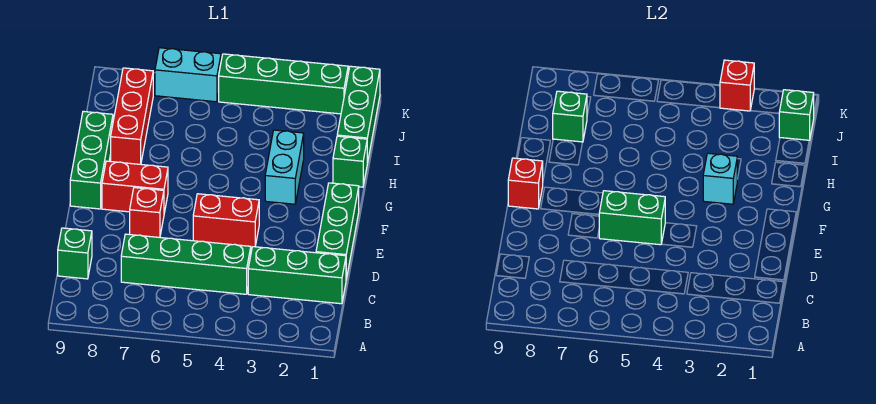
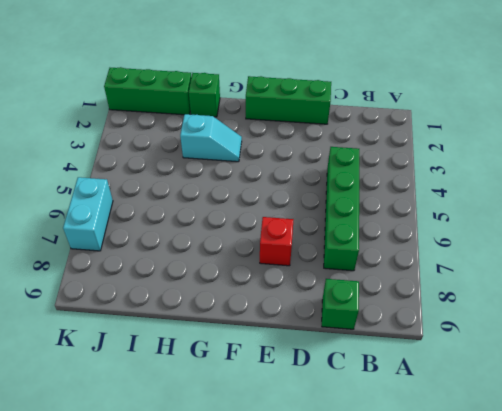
cyan 1x2 slope [180,114,242,162] -> cyan 1x2 brick [265,130,304,204]
none -> green 1x3 brick [248,247,346,304]
none -> red 1x2 brick [193,194,259,247]
none -> red 1x2 brick [102,161,168,213]

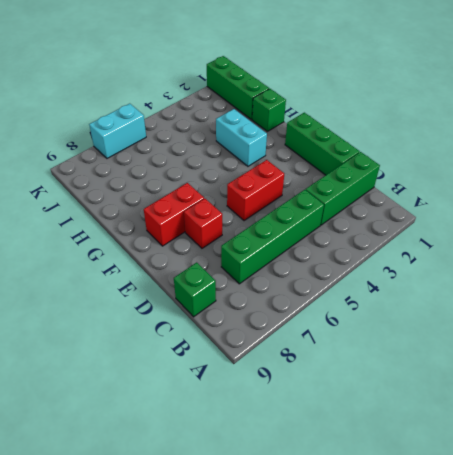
none -> green 1x3 brick [70,111,113,209]
none -> red 1x3 brick [111,68,153,164]
none -> green 1x4 brick [219,54,348,114]

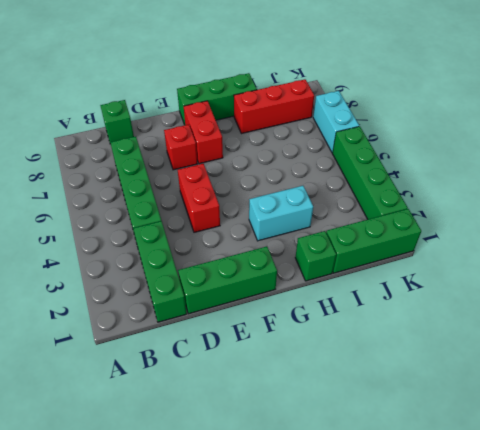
none -> green 1x2 brick [599,191,665,245]
none -> red 1x1 brick [508,158,543,209]
none -> cyan 1x1 brick [703,153,737,204]

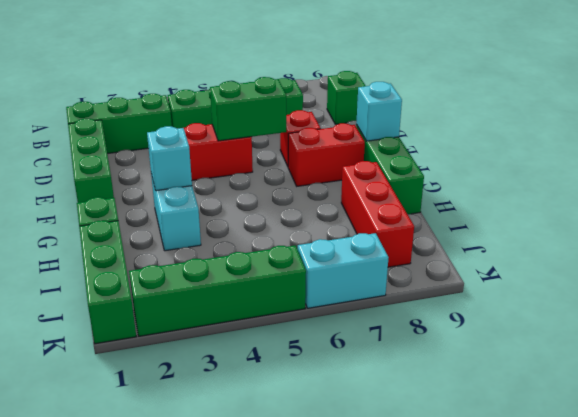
cyan 1x1 brick [356,82,402,141] -> red 1x1 brick [508,158,543,209]
none -> green 1x1 brick [553,91,587,142]
none -> green 1x1 brick [779,90,814,140]
none -> red 1x1 brick [720,60,754,111]

